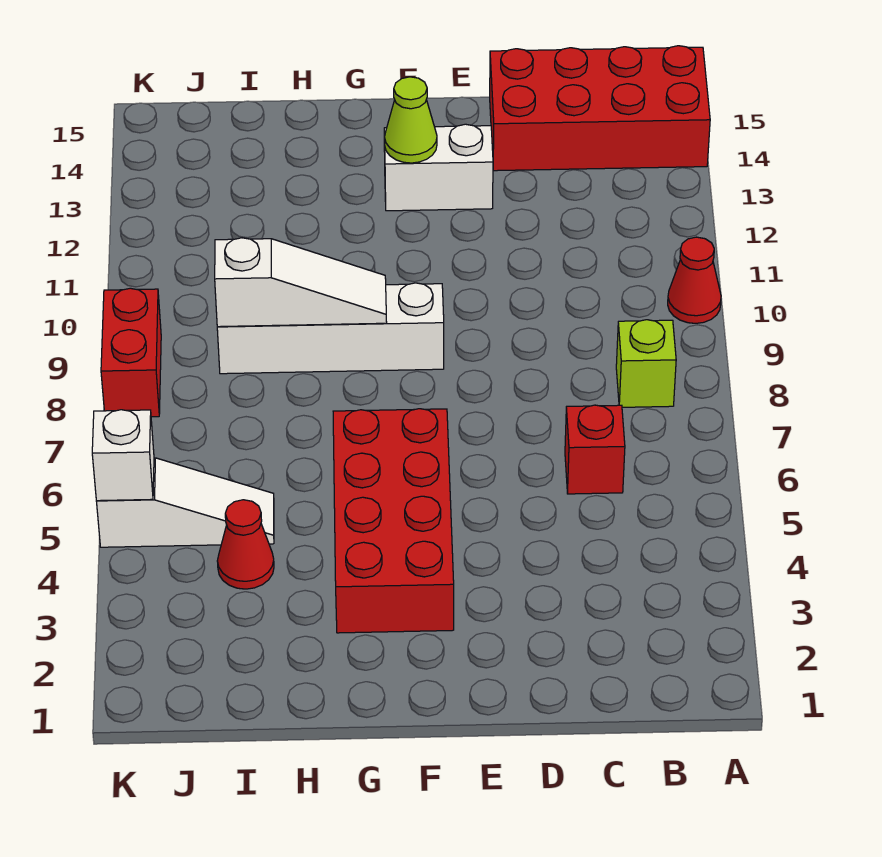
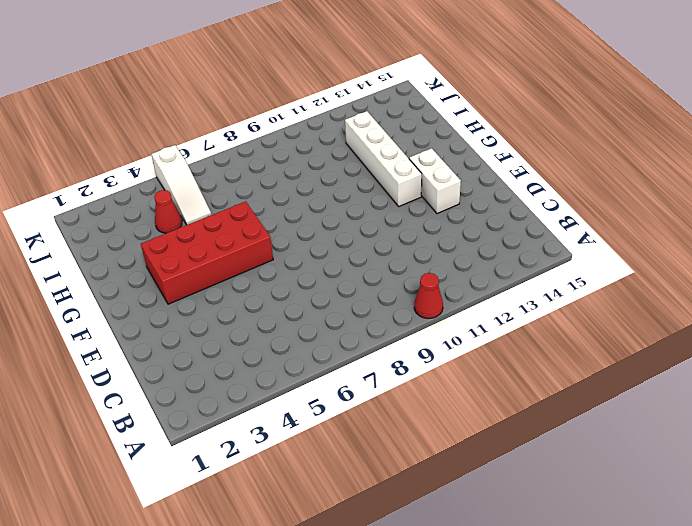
white 1x4 brick [345,111,422,206] -> white 1x4 brick moved to [217,283,444,374]
none -> red 2x4 brick [490,46,710,171]
none -> lime 1x1 brick [616,320,676,407]
none -> red 1x1 brick [565,405,625,494]

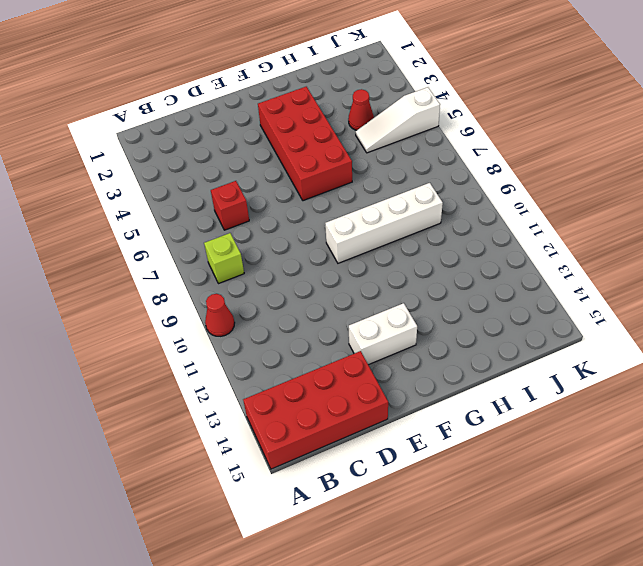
none -> red 1x2 brick [101,288,161,417]
none -> lime 1x1 cone [385,77,437,163]
none -> white 1x3 slope [215,238,387,327]

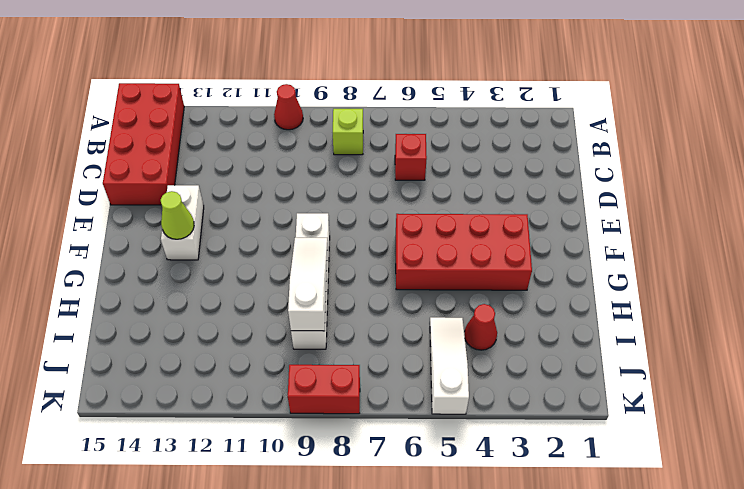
none -> white 1x1 brick [92,410,154,501]

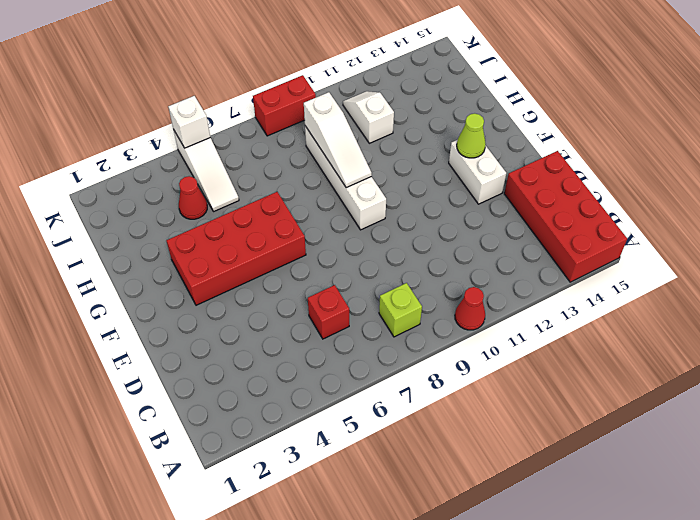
white 1x2 slope [343,91,394,143] -> none

